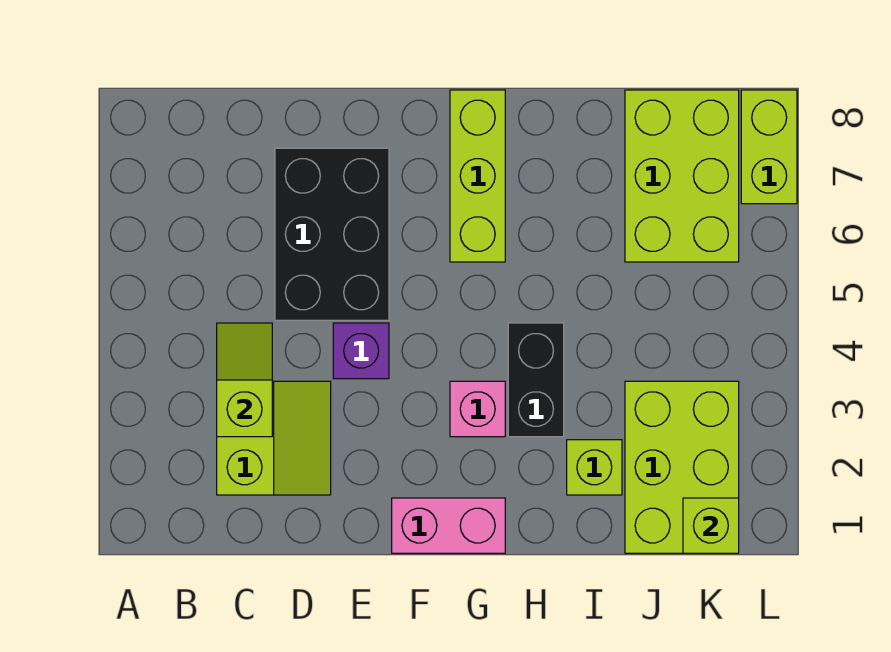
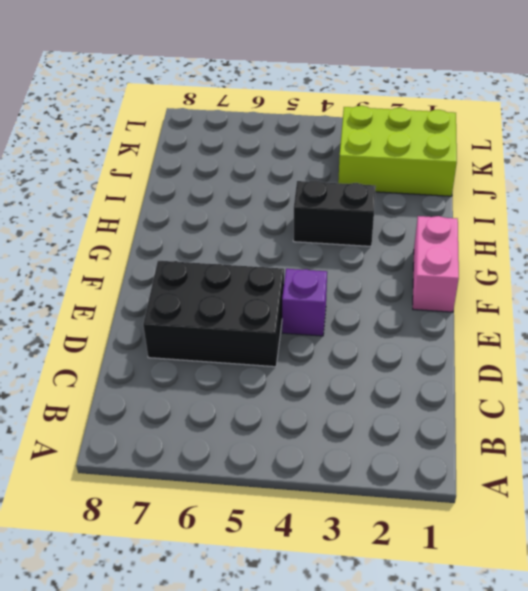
none -> lime 2x2 slope [217,381,331,495]
none -> pink 1x1 brick [450,381,505,437]
none -> lime 1x3 brick [450,90,505,262]

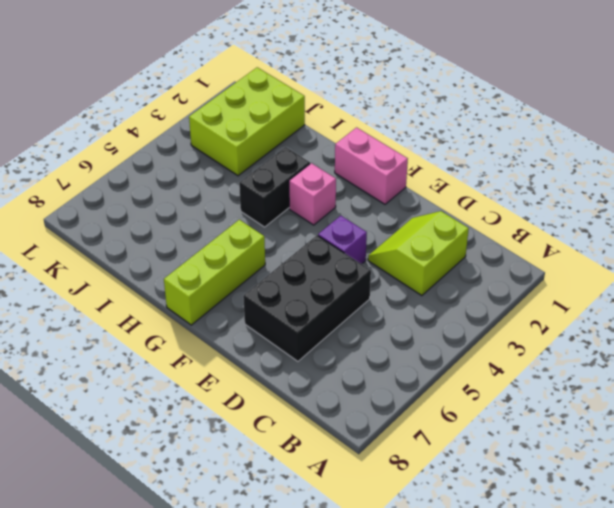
none -> lime 1x1 brick [567,440,622,495]
none -> lime 2x3 brick [625,90,739,262]
none -> lime 1x2 brick [741,90,797,204]

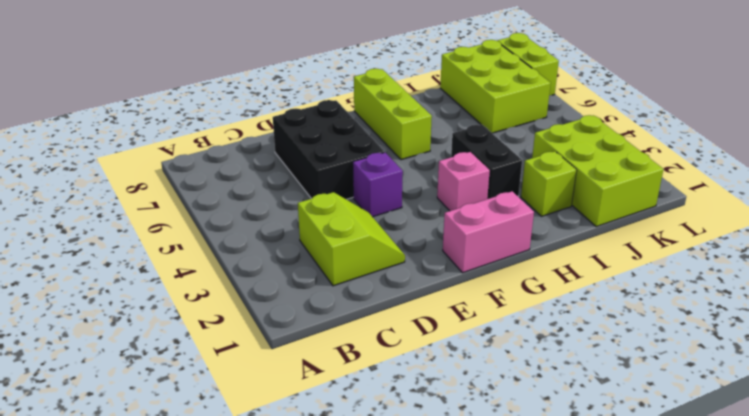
none -> lime 1x2 slope [217,323,272,437]
none -> lime 1x1 brick [683,498,739,553]

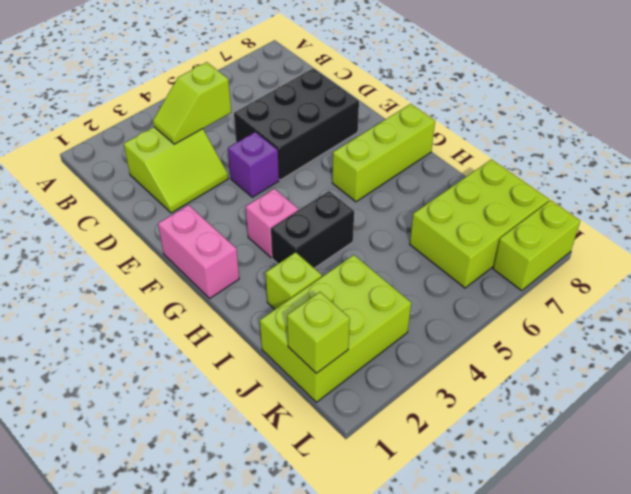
lime 1x2 slope [153,62,231,144] -> lime 1x2 slope turned to [217,323,272,437]

